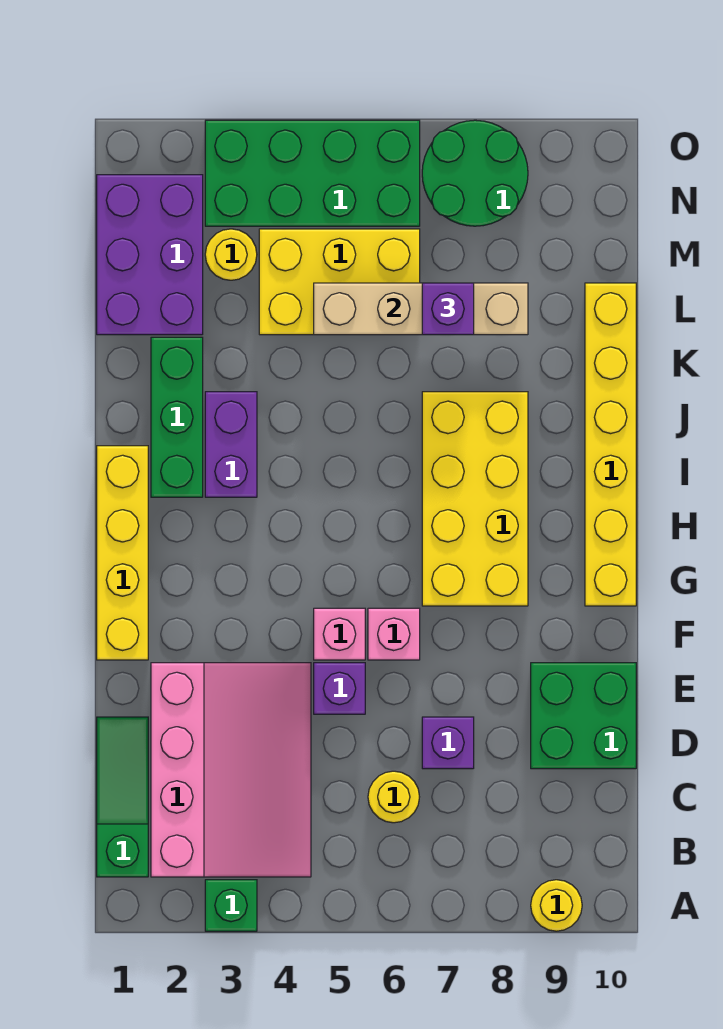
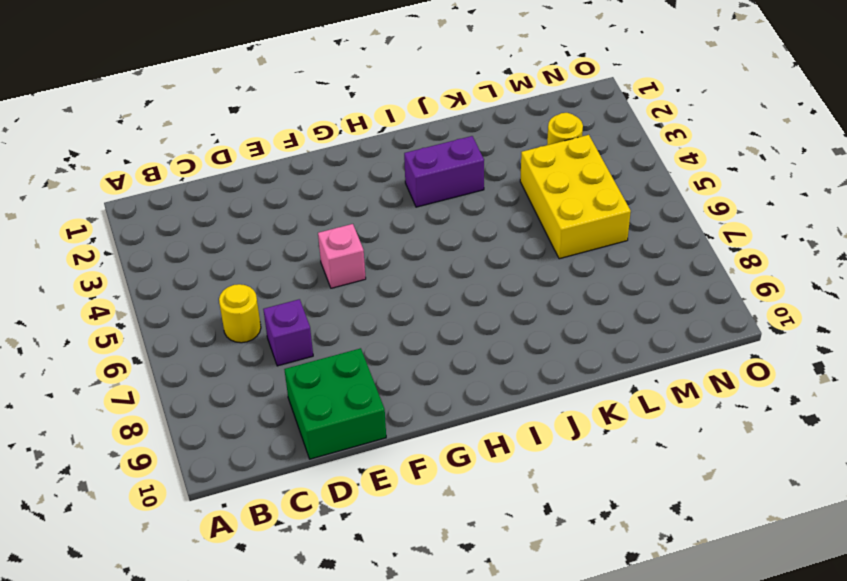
none -> green 1x1 brick [205,880,257,931]
none -> yellow 1x1 round brick [531,880,582,931]
none -> green 1x3 slope [97,717,148,877]

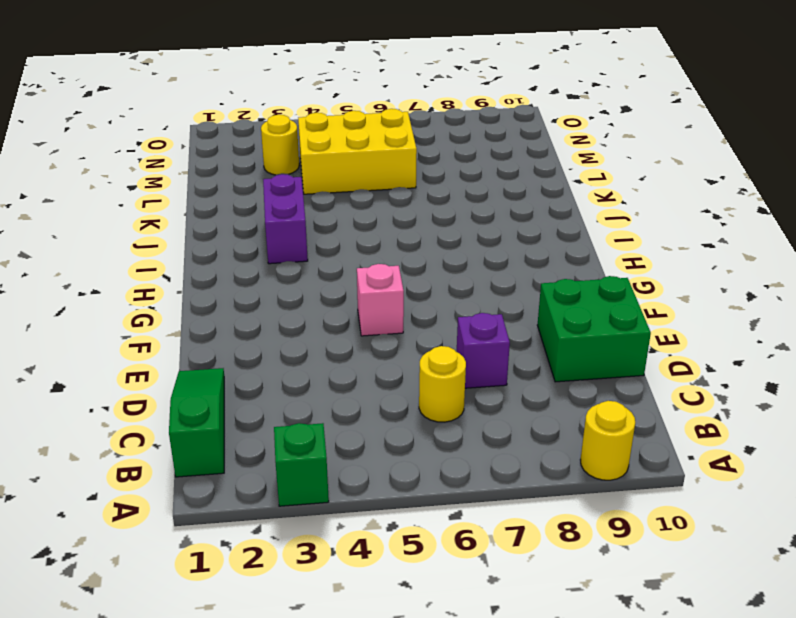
none -> pink 3x4 slope [151,663,311,877]
none -> purple 1x1 brick [314,663,365,714]
none -> yellow 1x4 brick [97,446,148,660]

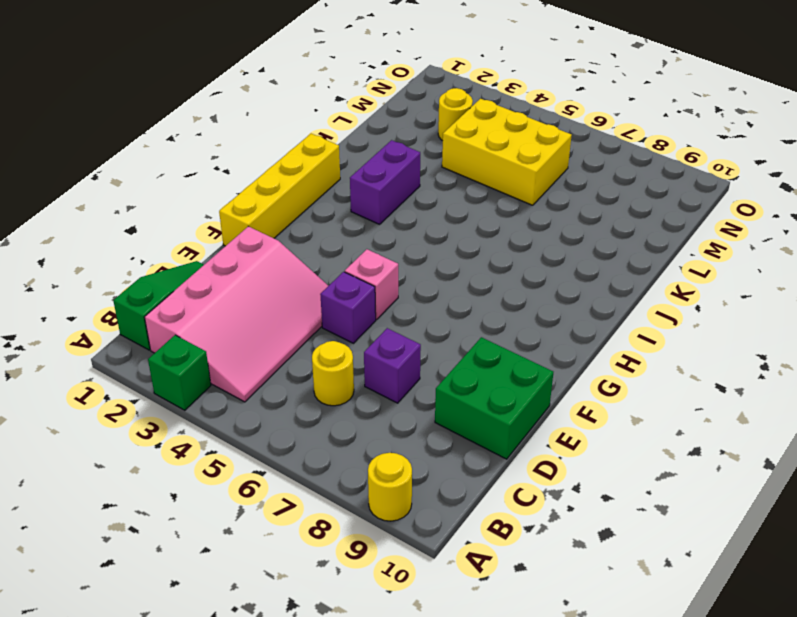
none -> pink 1x1 brick [368,608,420,660]
none -> yellow 2x4 brick [422,392,528,606]
none -> yellow 1x6 brick [585,283,636,606]

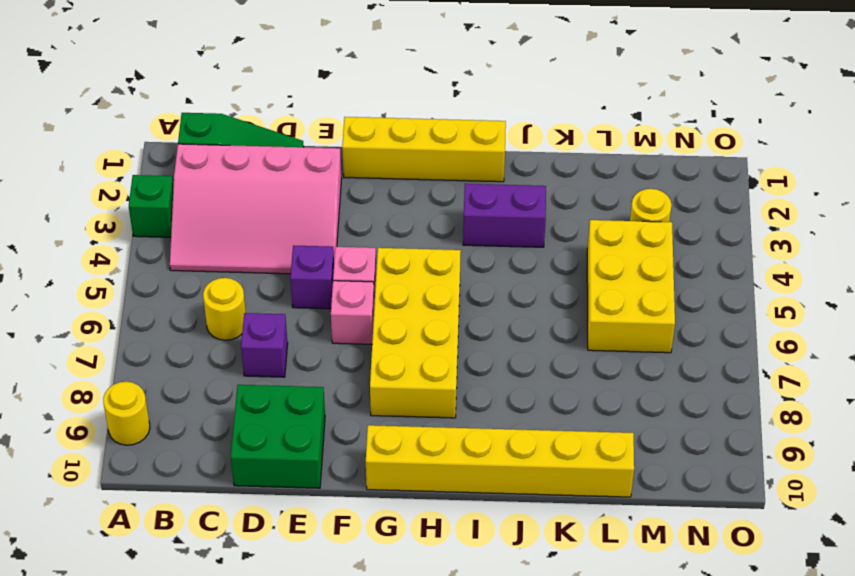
yellow 2x4 brick [370,248,461,418] -> yellow 2x4 brick turned to [422,392,528,606]
none -> green 1x3 brick [151,337,203,497]
none -> purple 2x3 brick [97,175,203,335]
none -> green 2x4 brick [205,120,420,226]

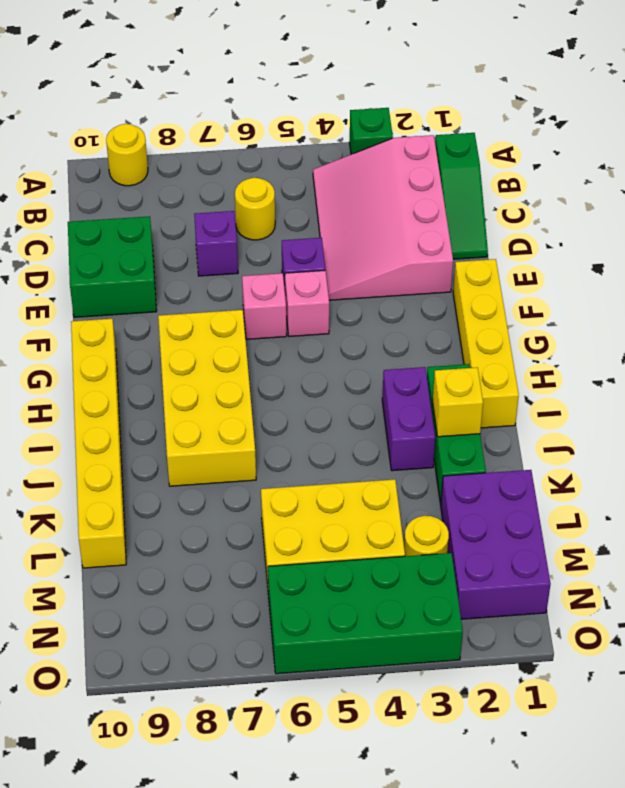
yellow 1x1 brick [433,367,483,437] -> none
none -> green 2x2 round brick [422,120,528,226]
none -> tan 1x4 brick [314,283,528,335]
none -> purple 1x1 brick [422,283,474,335]

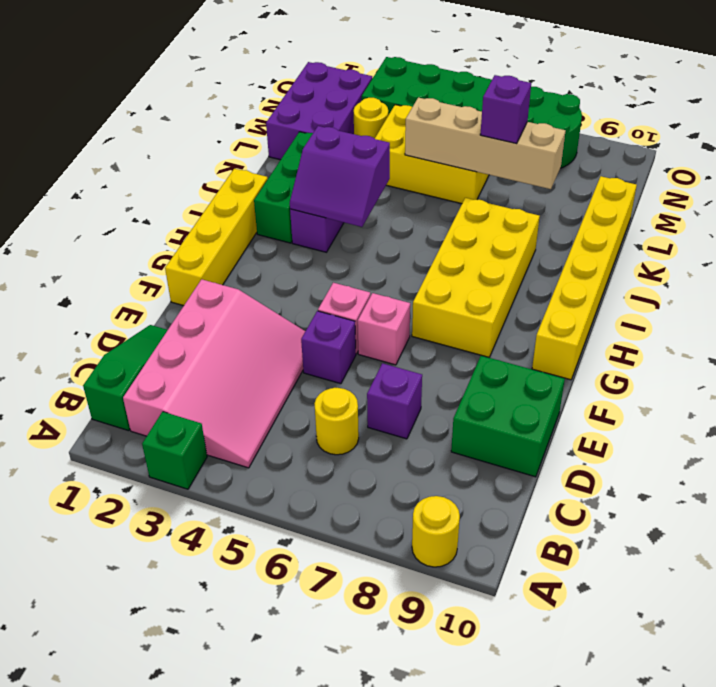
purple 2x2 slope [290,126,390,227] -> none

